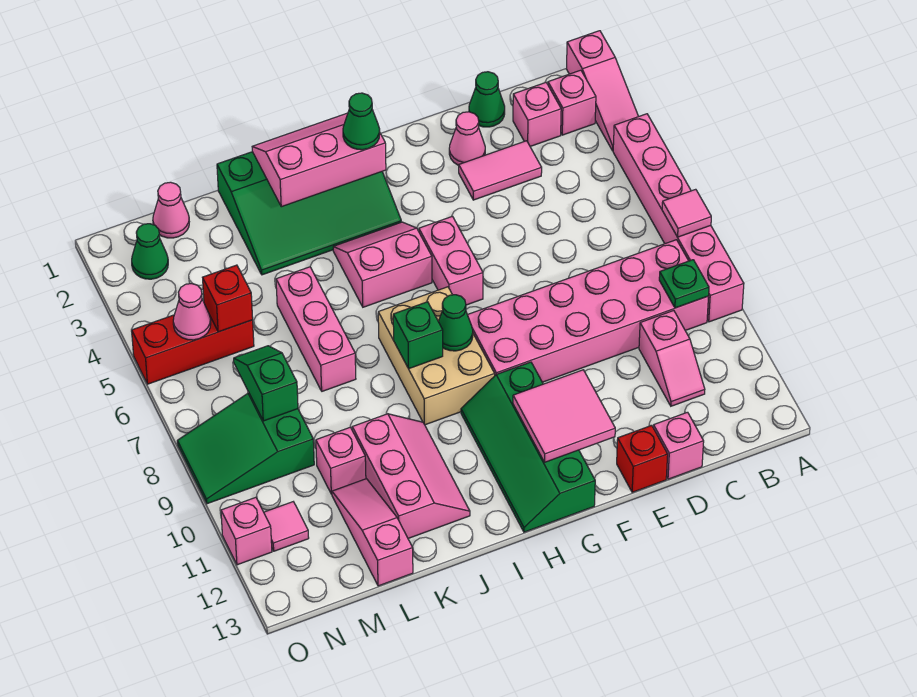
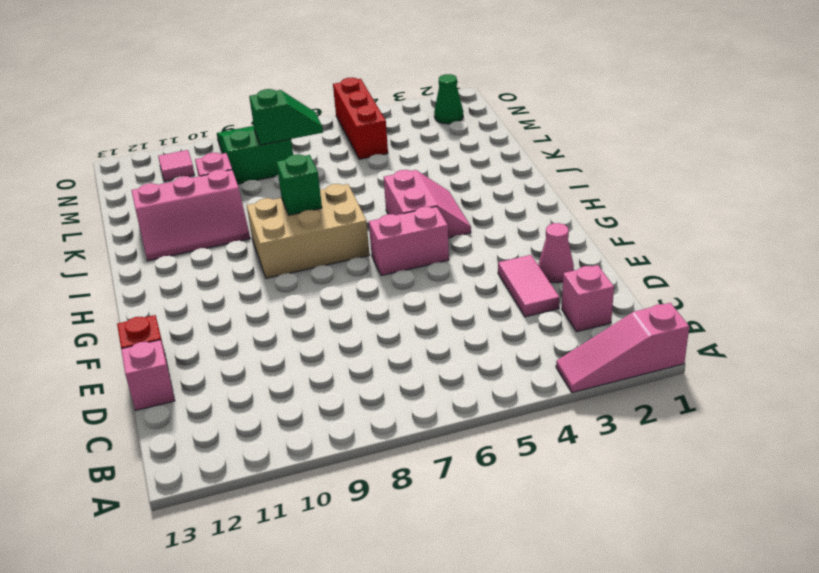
none -> pink 1x6 brick [613,114,744,322]
none -> pink 1x1 brick [548,70,596,135]
none -> pink 2x6 brick [468,240,709,382]
none -> pink 1x2 slope [639,311,705,406]

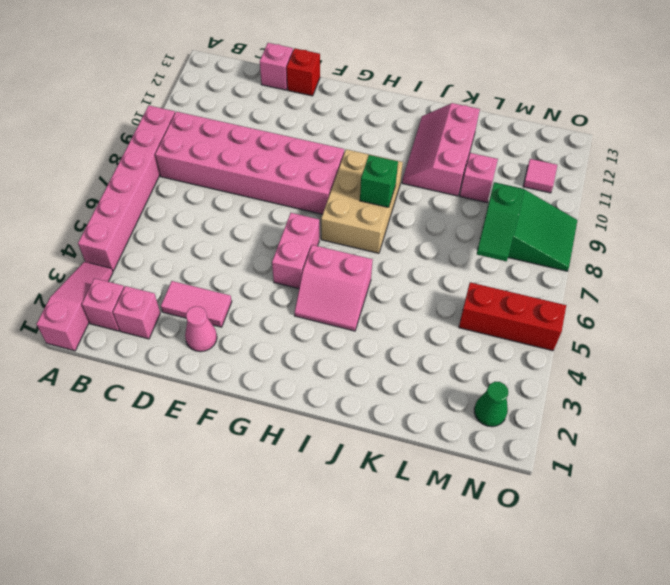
none -> pink 1x2 slope [639,311,705,406]
none -> green 1x1 cone [469,72,505,127]
none -> green 2x4 slope [461,362,595,532]
none -> green 3x4 slope [217,152,401,275]

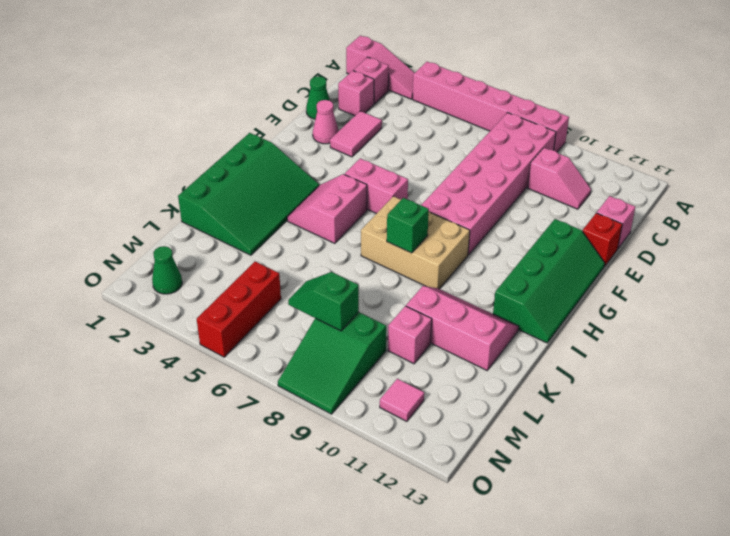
green 2x4 slope [493,219,605,343] -> green 2x4 slope turned to [461,362,595,532]
none -> pink 1x3 brick [276,267,356,391]
none -> pink 1x3 slope [332,479,413,586]
none -> pink 1x1 cone [153,182,189,238]
none -> pink 1x1 brick [221,497,272,565]

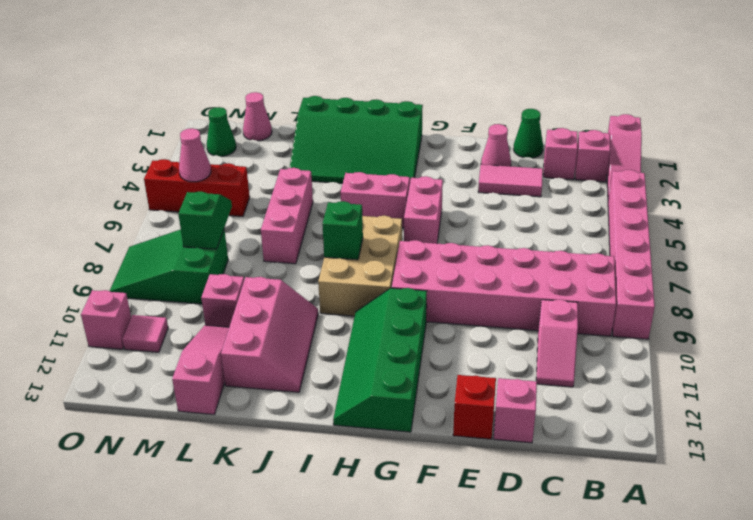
none -> pink 1x1 tile [662,189,711,237]
none -> green 1x1 plate [659,260,709,308]
none -> pink 2x2 tile [513,370,615,462]
none -> pink 2x3 slope [252,113,386,207]

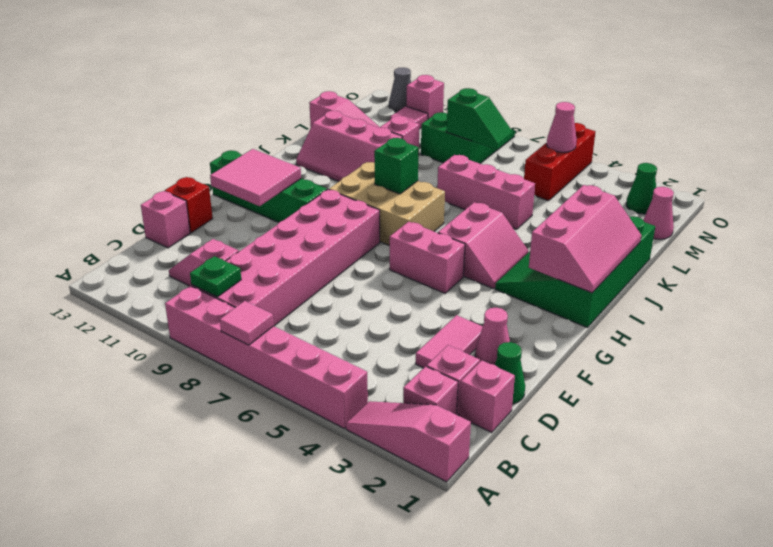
pink 1x1 brick [459,360,515,432] -> none
grey 1x1 cone [389,68,411,112] -> none
none -> green 1x1 cone [438,295,473,351]
none -> red 1x1 brick [202,265,253,332]
none -> green 1x1 cone [343,93,380,150]

